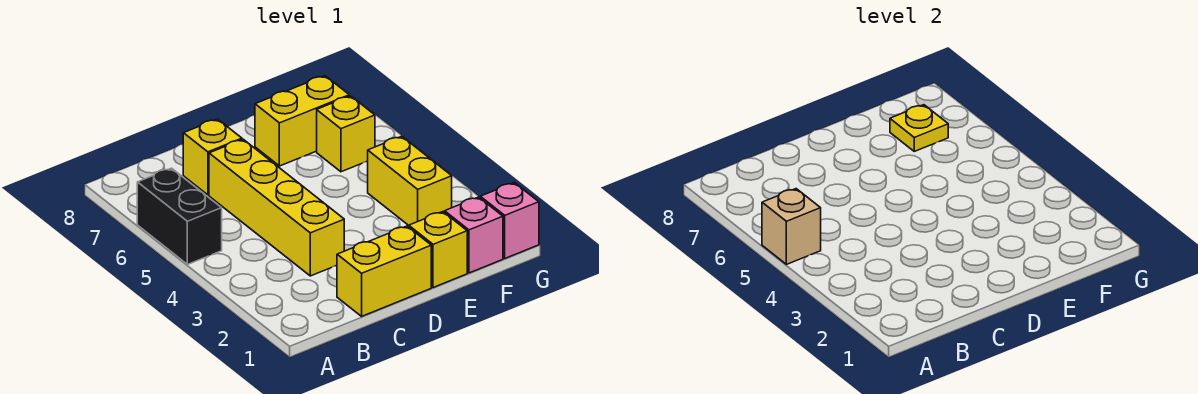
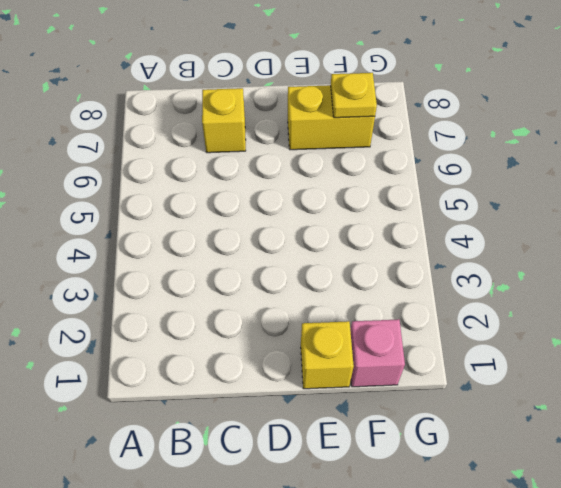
none -> black 1x2 brick [137,168,222,264]
none -> yellow 1x2 brick [337,226,431,316]
none -> yellow 1x4 brick [209,139,344,276]

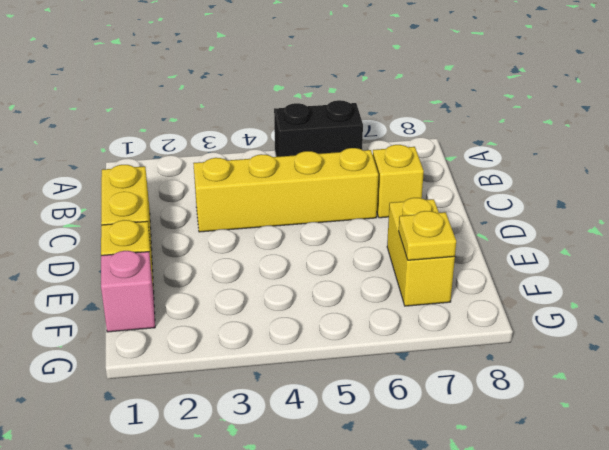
none -> yellow 1x2 brick [367,136,452,225]
none -> yellow 1x1 brick [317,96,375,172]
none -> pink 1x1 brick [480,183,539,258]

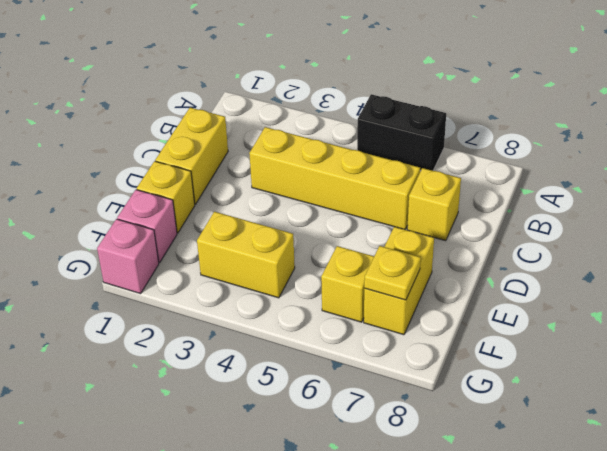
none -> tan 1x1 brick [762,189,821,264]

